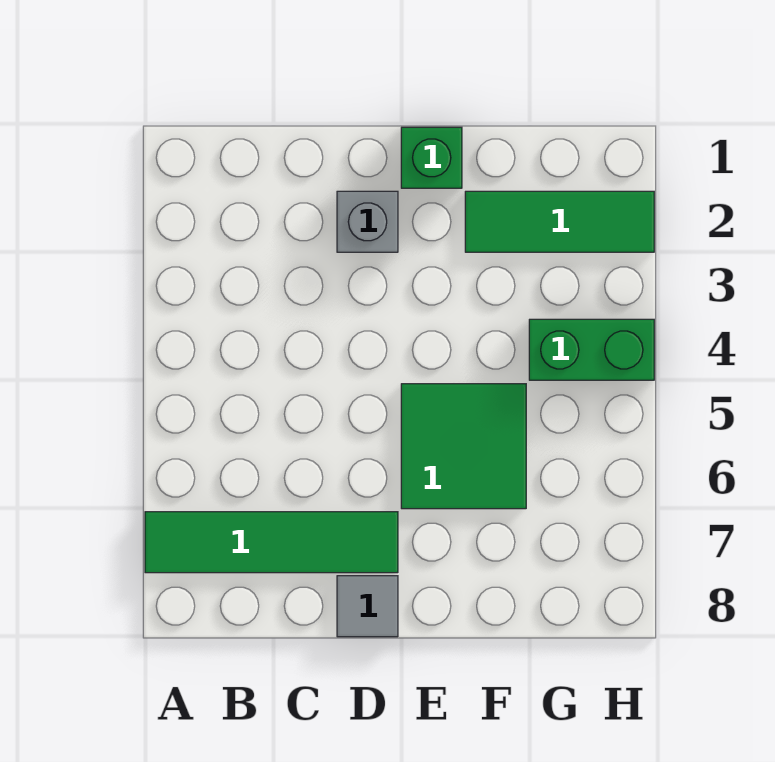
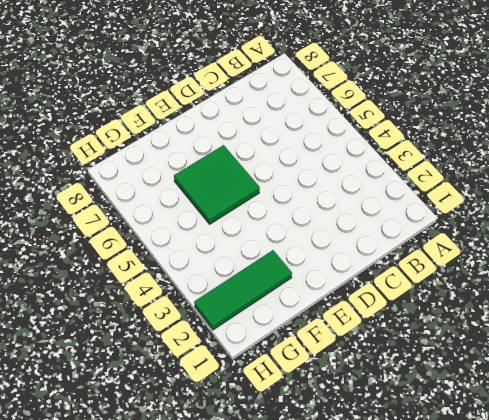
none -> green 1x4 tile [145,512,398,573]
none -> grey 1x1 brick [337,191,398,252]

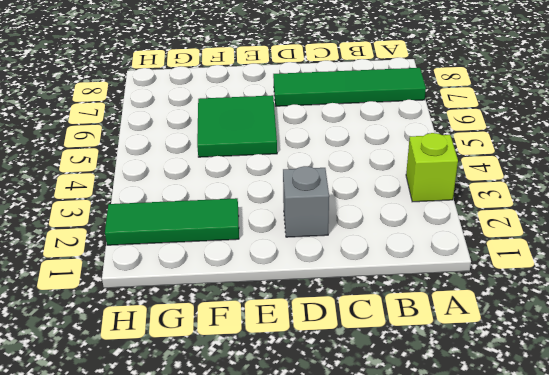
lime 1x1 brick [406,133,458,202] -> none
none -> grey 1x1 tile [337,576,398,637]
none -> green 1x1 brick [401,127,462,188]

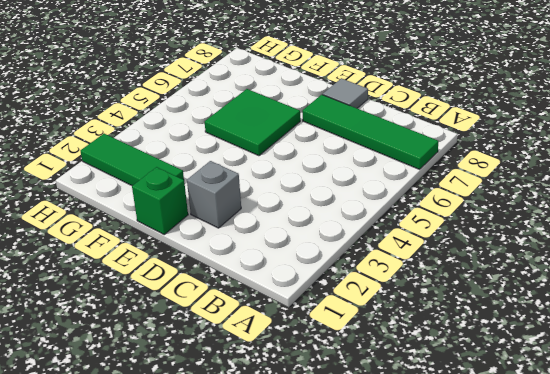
none -> green 1x2 brick [529,319,654,380]

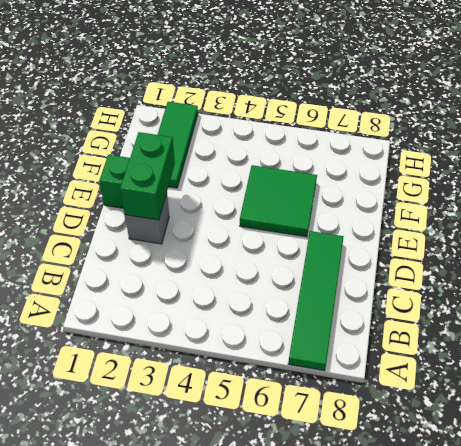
green 1x2 brick [120,132,175,220] -> green 1x2 brick moved to [529,319,654,380]
none -> grey 1x1 tile [337,576,398,637]

